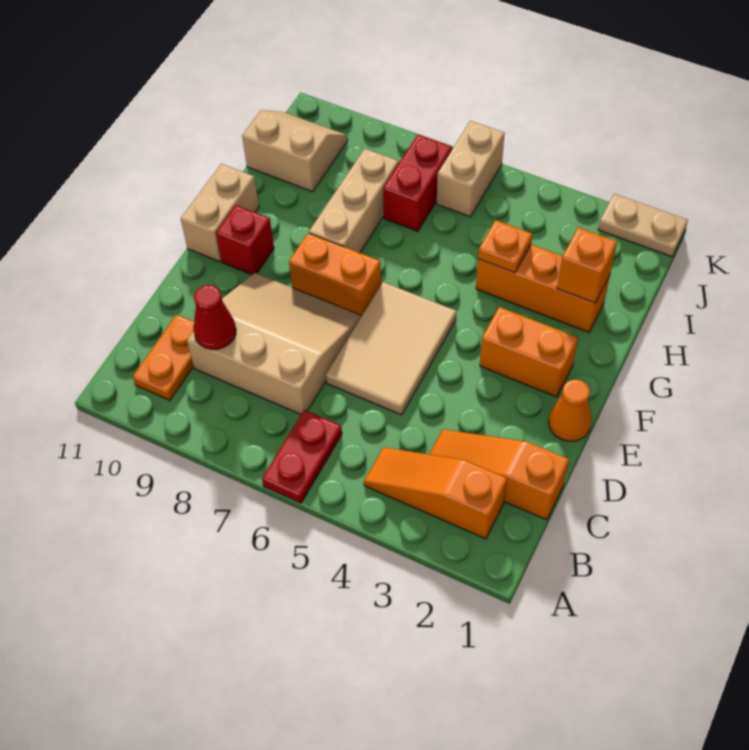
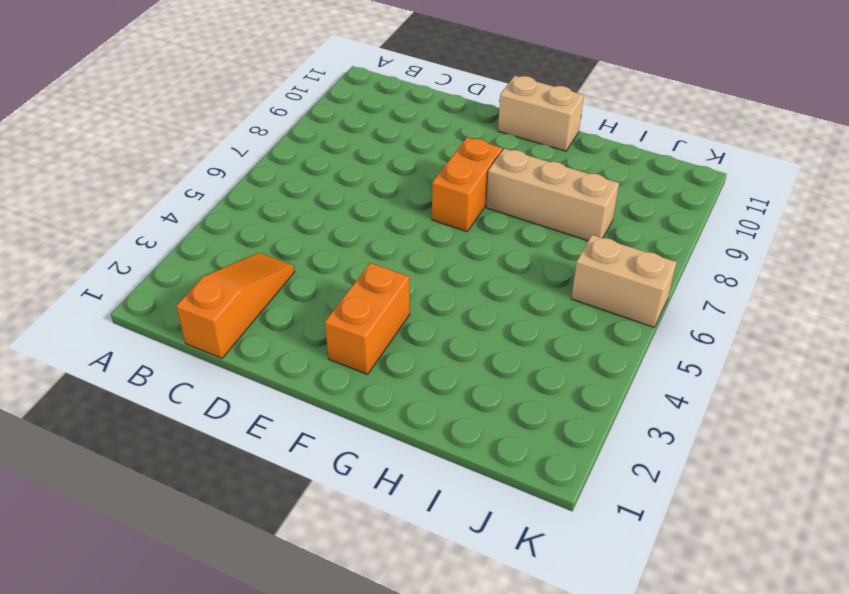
none -> red 1x2 plate [262,410,342,503]
none -> orange 1x3 slope [364,447,507,539]
none -> orange 1x2 plate [133,315,194,400]

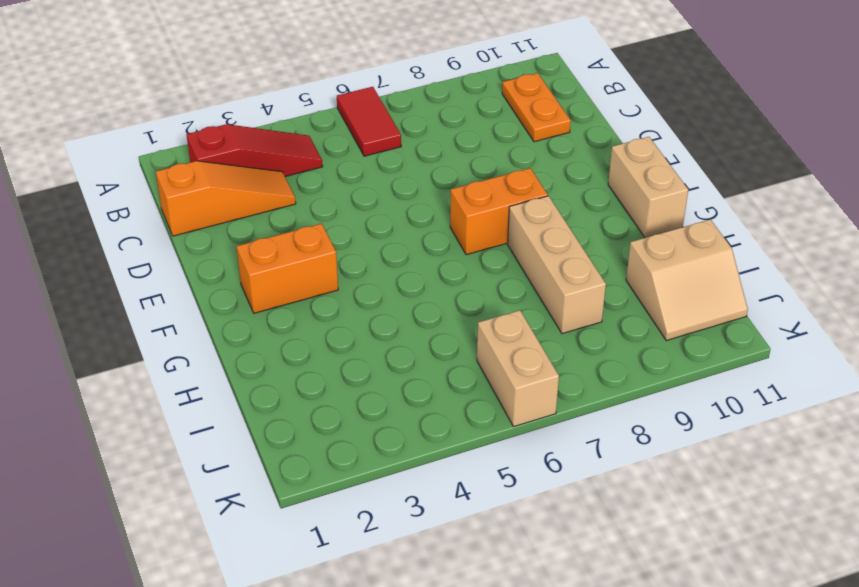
red 1x2 tile [337,87,401,156] -> red 1x2 plate [262,410,342,503]
red 1x3 slope [186,124,323,177] -> orange 1x3 slope [364,447,507,539]
none -> tan 3x3 slope [187,273,362,414]
none -> tan 2x3 tile [326,282,456,415]
none -> orange 1x1 cone [549,379,592,441]

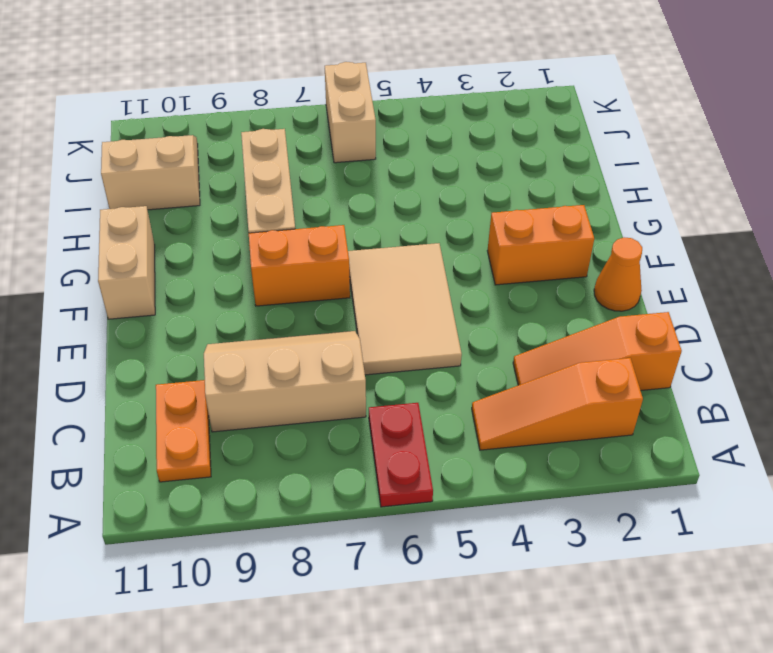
tan 2x3 slope [204,331,366,432] -> tan 3x3 slope [187,273,362,414]
none -> red 1x1 brick [216,205,274,275]
none -> orange 1x3 brick [476,244,610,332]
none -> red 1x2 brick [383,135,452,231]

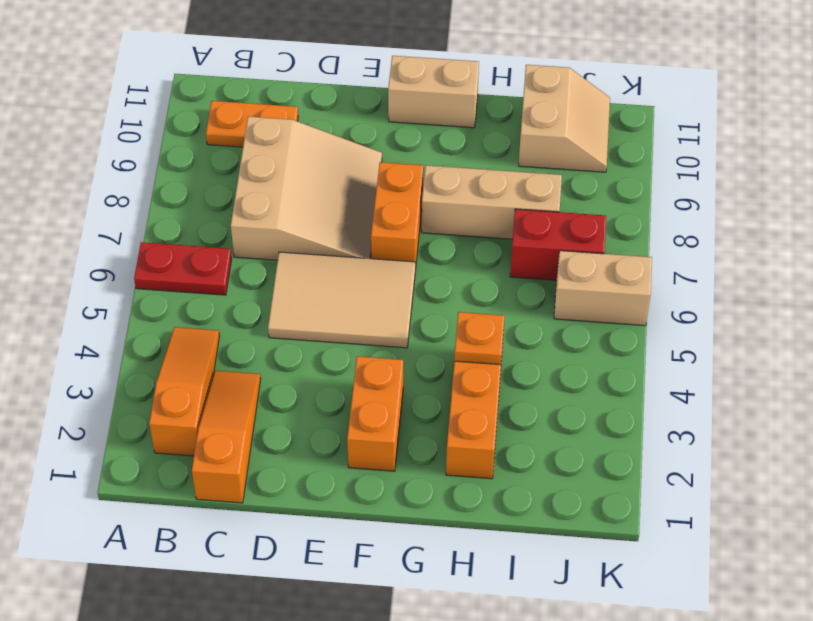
none -> orange 1x1 cone [549,379,592,441]
none -> red 1x1 brick [216,205,274,275]
none -> tan 1x2 plate [598,194,688,257]

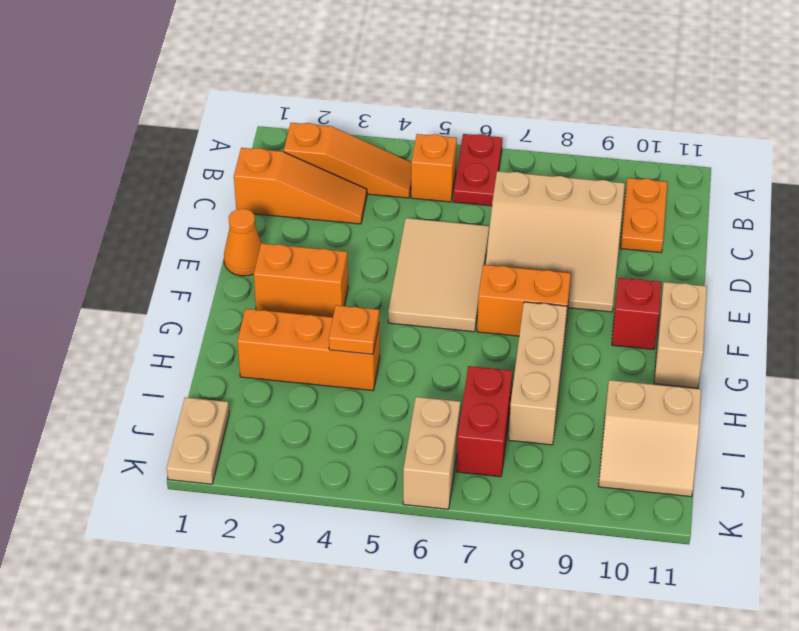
orange 1x1 brick [411,134,457,202] -> orange 1x1 brick moved to [557,227,617,303]
tan 1x2 plate [167,397,229,484] -> tan 1x2 plate turned to [598,194,688,257]
none -> red 1x1 cone [194,285,236,349]

